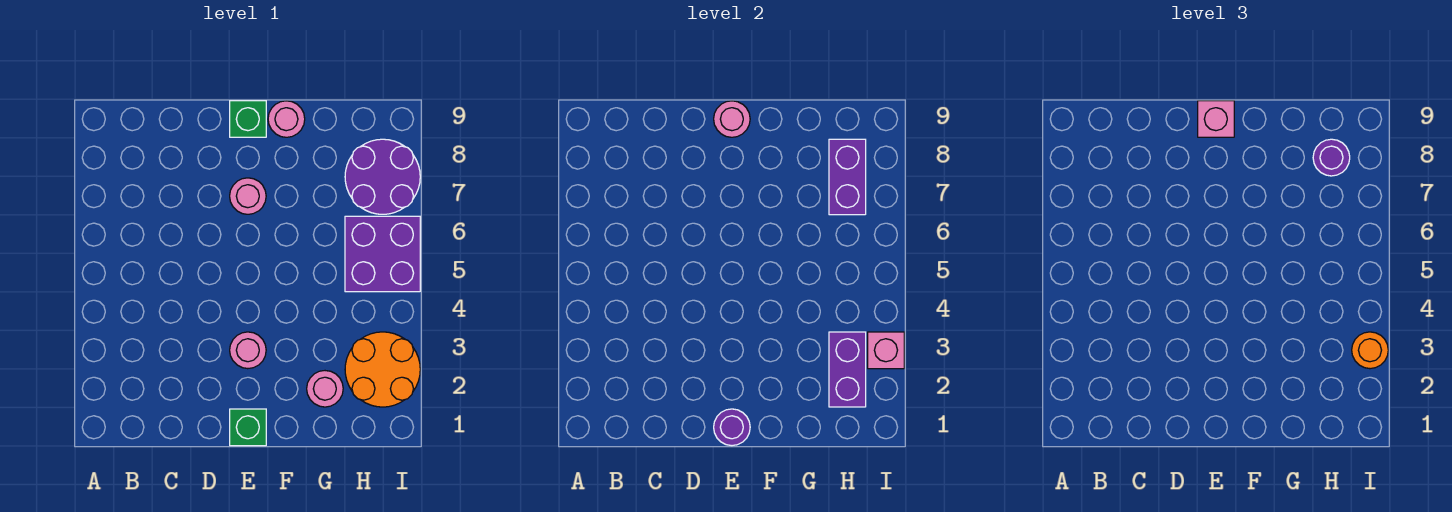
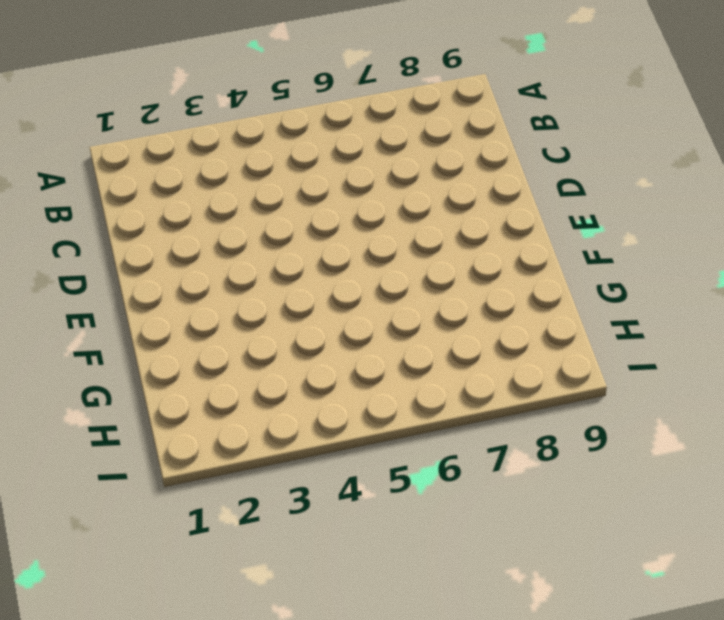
none -> green 1x1 brick [230,409,266,446]
none -> pink 1x1 round brick [230,332,266,369]
none -> pink 1x1 round brick [230,178,266,214]

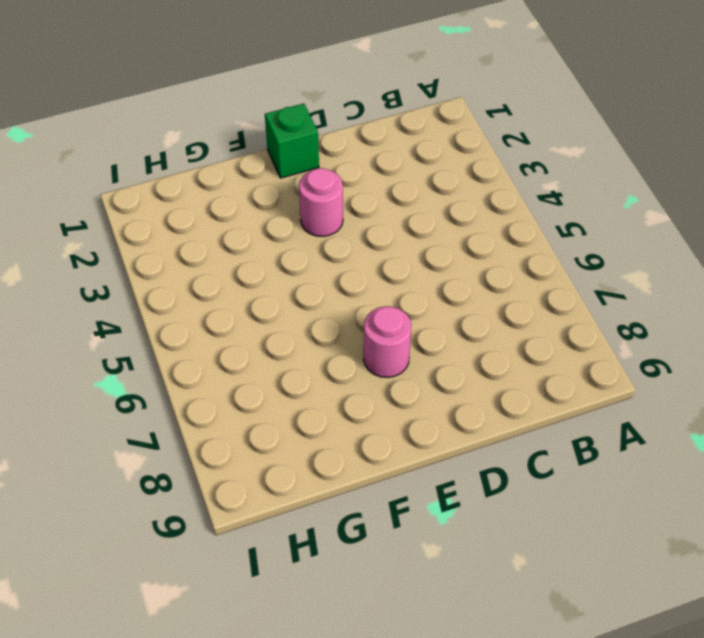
none -> green 1x1 brick [230,101,266,137]
none -> pink 1x1 round brick [268,101,305,137]
none -> pink 1x1 round brick [307,371,343,407]

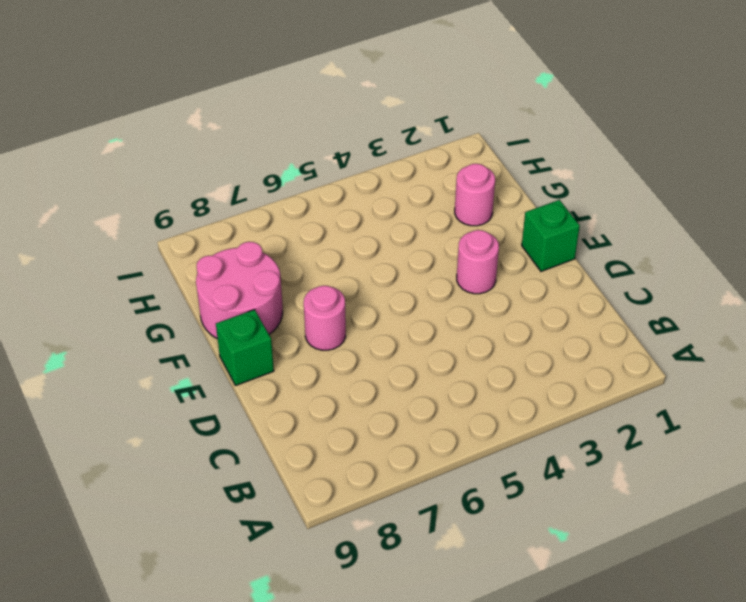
pink 2x2 round brick [196,242,283,339] -> pink 1x1 round brick [268,101,305,137]
none -> orange 2x2 round brick [345,332,420,407]
none -> purple 2x2 brick [345,216,420,292]
none -> purple 2x2 round brick [345,139,420,214]

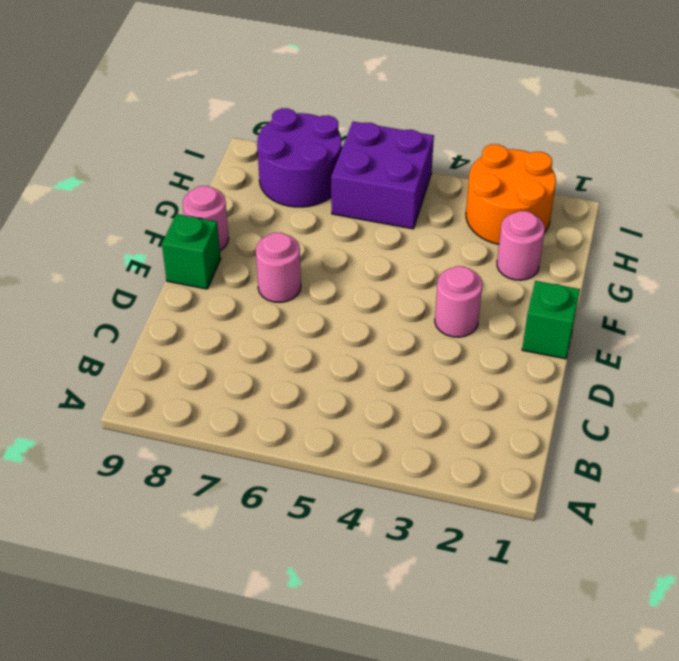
none -> purple 1x1 round brick [714,409,750,446]
none -> pink 1x1 round brick [714,101,750,137]
none -> purple 1x2 brick [829,332,866,407]

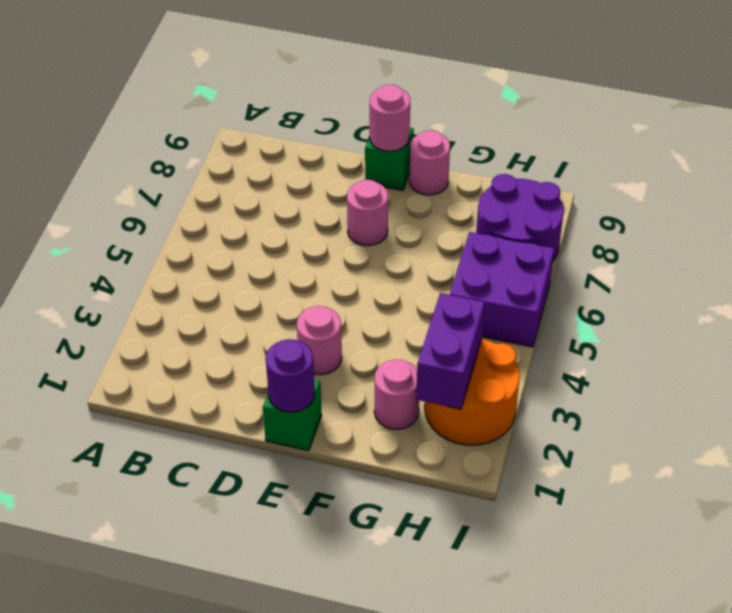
none -> purple 1x2 brick [829,139,866,215]
none -> pink 1x1 brick [868,332,904,369]
none -> pink 1x1 brick [1198,101,1234,137]

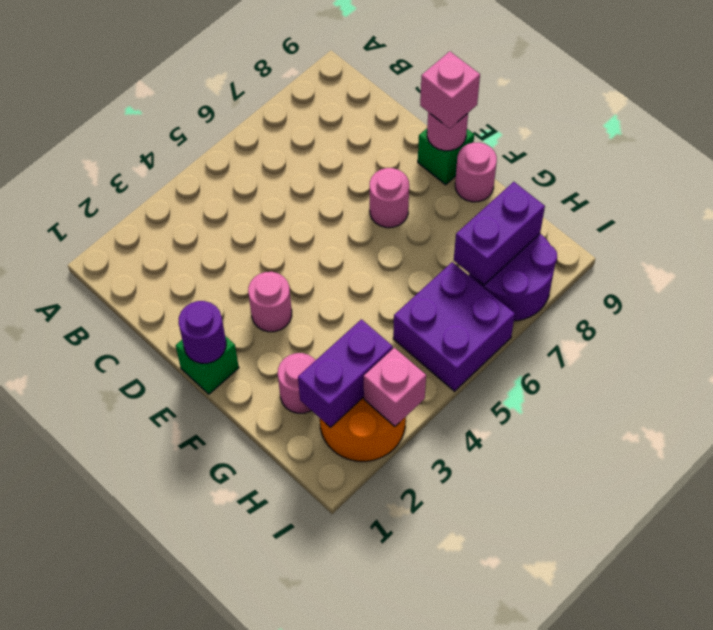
none -> purple 1x1 round brick [1313,139,1350,176]
none -> orange 1x1 round brick [1352,332,1388,369]

